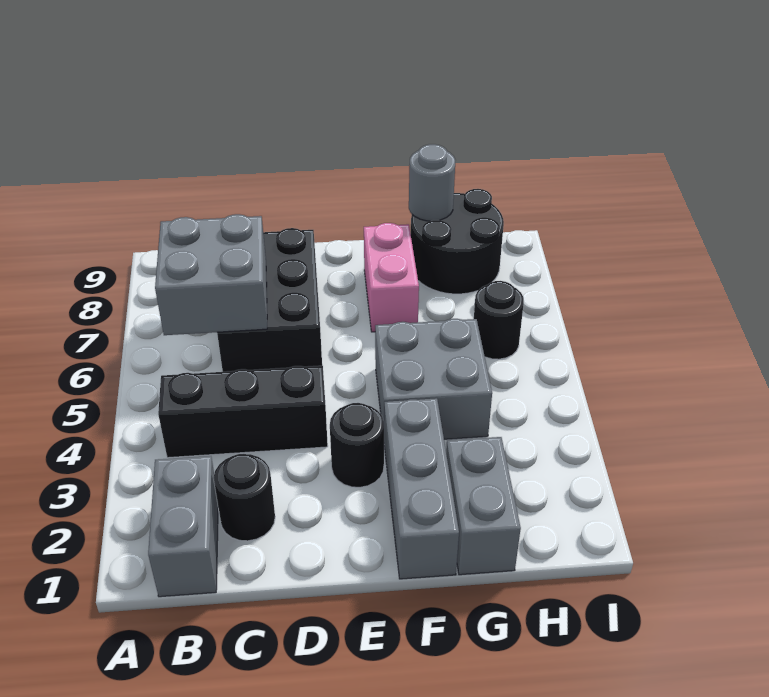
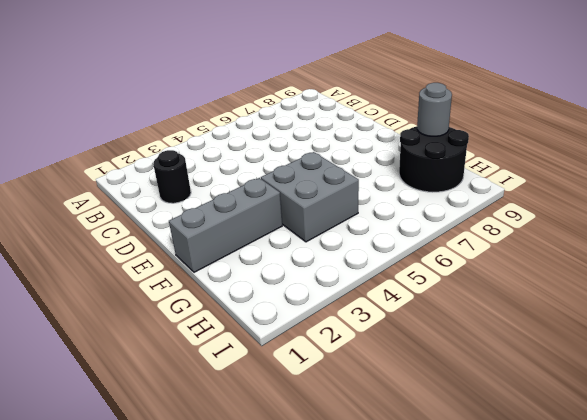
none -> grey 1x2 brick [148,456,218,597]
none -> black 1x3 brick [158,366,328,458]
none -> black 2x3 brick [217,228,322,372]

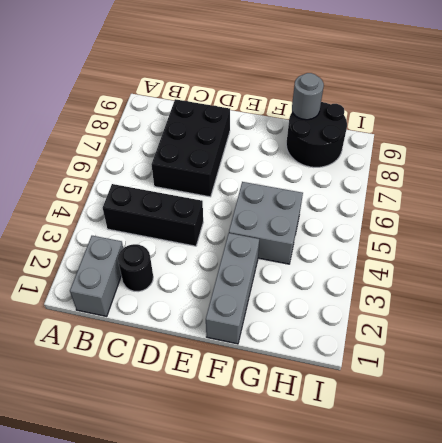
none -> black 1x1 round brick [330,403,384,487]
none -> pink 1x2 brick [364,223,419,332]
none -> grey 1x2 brick [446,437,521,575]

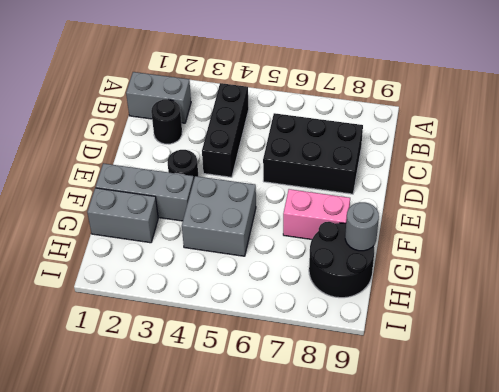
none -> black 1x1 round brick [474,281,524,359]
none -> grey 2x2 brick [155,214,267,335]

